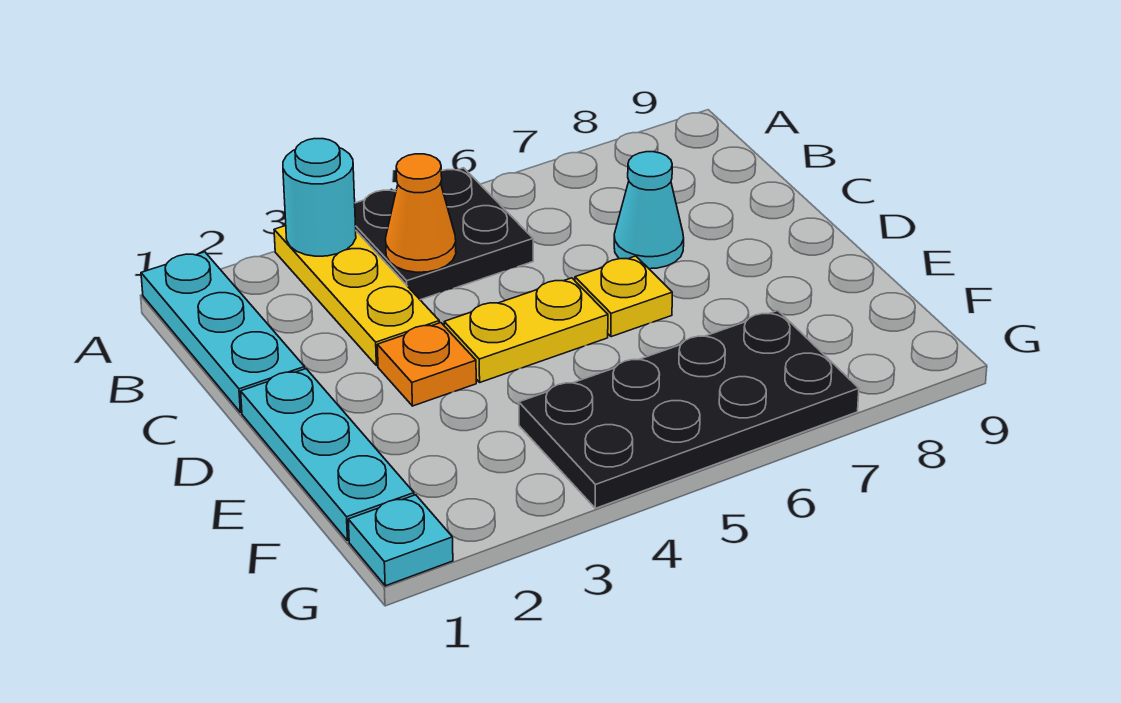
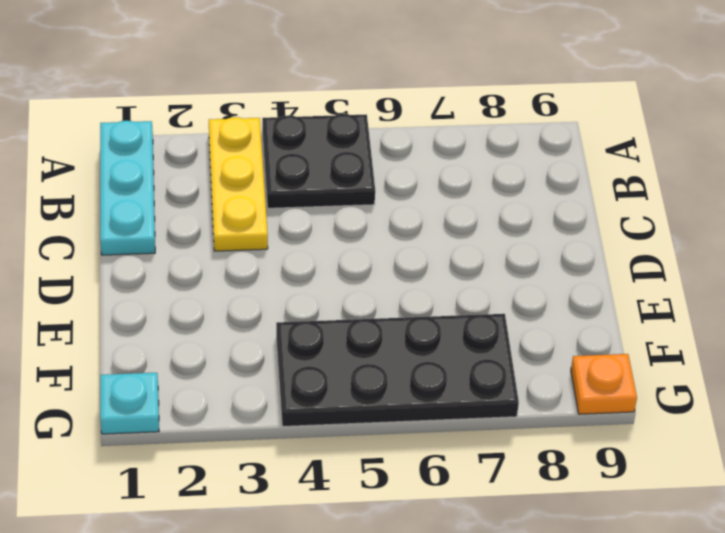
orange 1x1 plate [571,354,637,414] -> orange 1x1 plate moved to [377,323,476,406]
none -> cyan 1x1 cone [614,152,684,269]
none -> cyan 1x3 plate [241,369,414,540]
none -> yellow 1x2 plate [444,278,608,382]

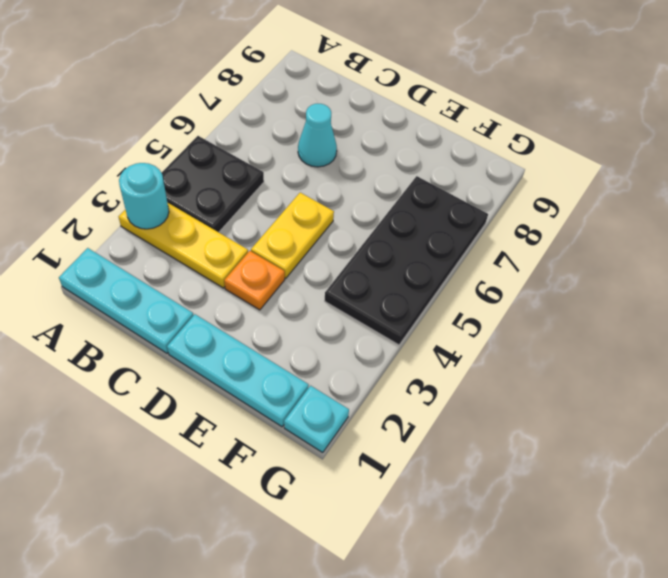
none -> yellow 1x1 plate [575,256,672,337]
none -> orange 1x1 cone [386,154,456,272]

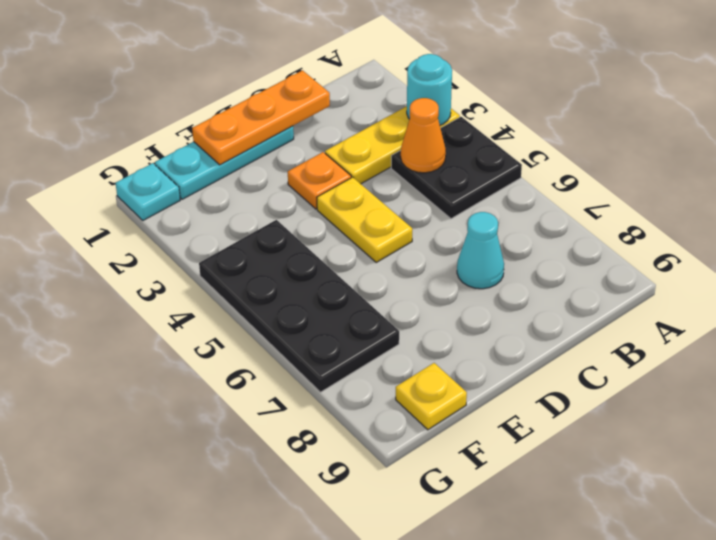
orange 1x3 plate [192,70,330,165] -> none
yellow 1x1 plate [396,363,467,430] -> yellow 1x1 plate moved to [575,256,672,337]
none -> cyan 1x3 plate [141,252,305,412]

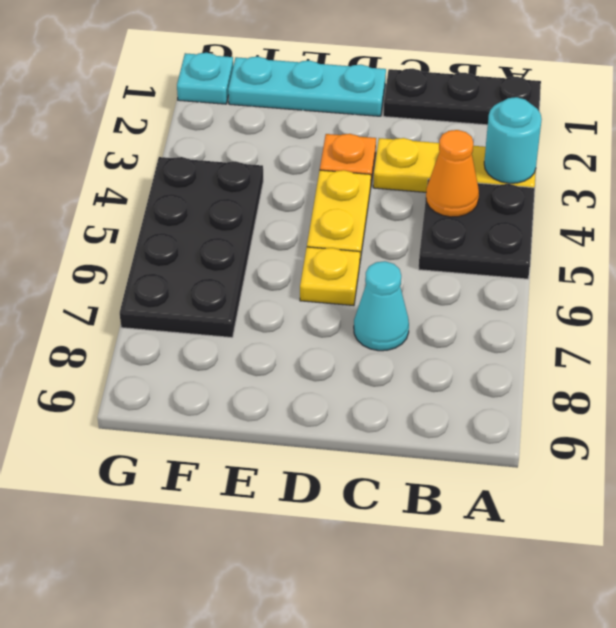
black 1x3 plate [383,69,541,125] -> cyan 1x3 plate [141,252,305,412]

